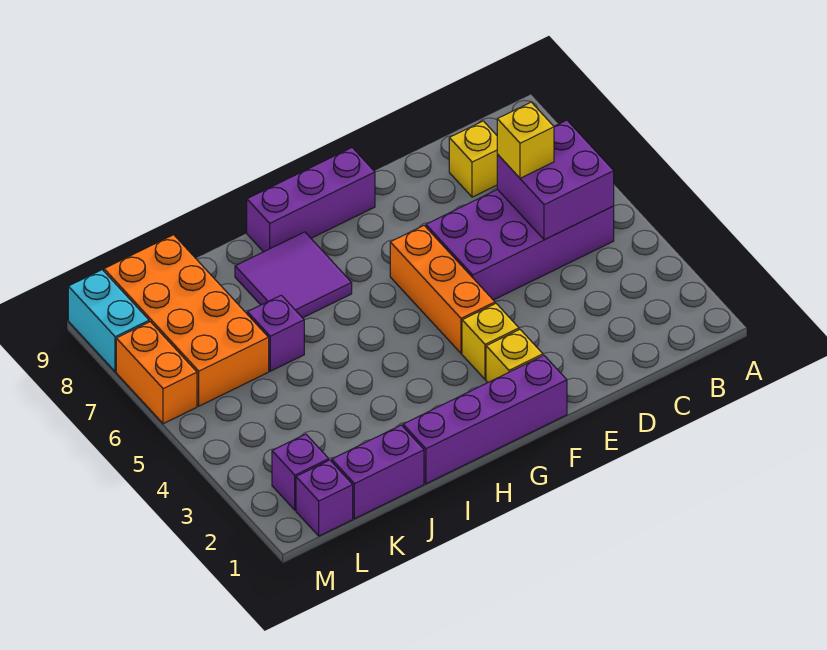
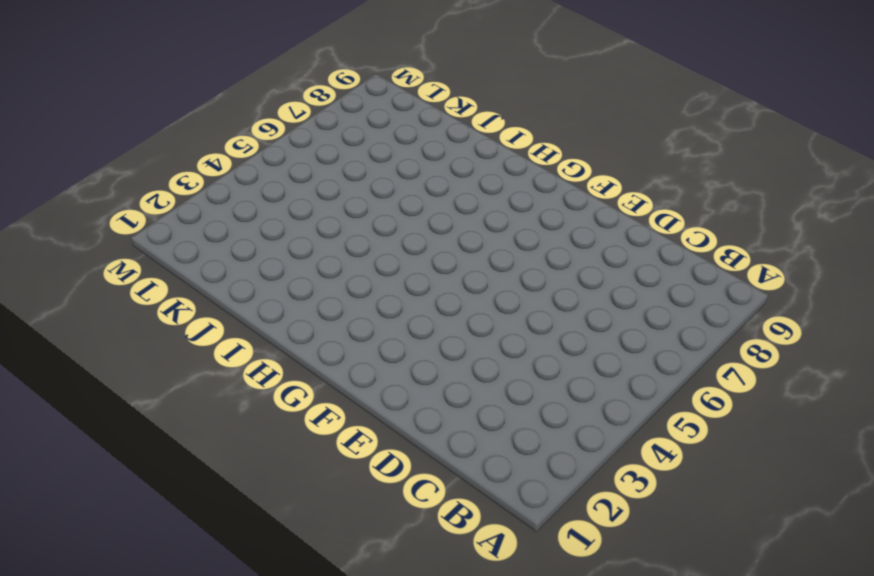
none -> purple 2x4 brick [426,189,614,300]
none -> yellow 1x1 brick [449,121,497,197]
none -> purple 1x4 brick [403,355,567,484]

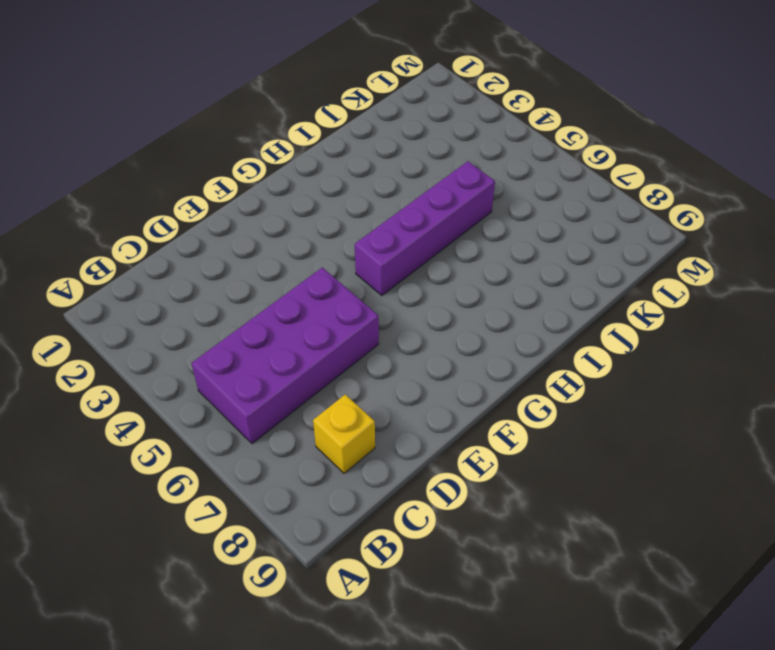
purple 1x4 brick [355,161,495,295] -> purple 1x4 brick moved to [403,355,567,484]
none -> yellow 1x1 brick [486,330,543,382]
none -> yellow 1x1 brick [462,304,519,379]
none -> orange 1x3 brick [390,226,495,353]

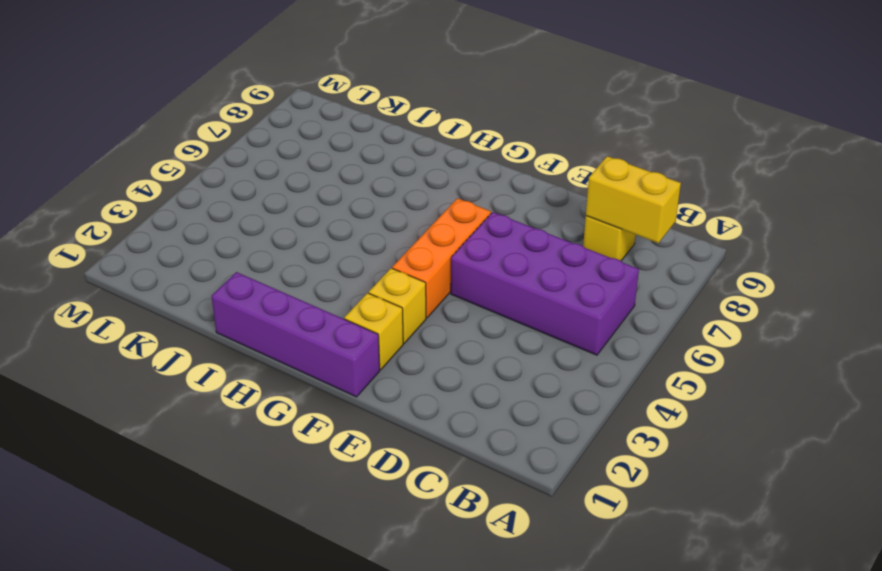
yellow 1x2 brick [586,156,681,243] -> none
none -> purple 1x3 brick [247,148,375,252]
none -> purple 2x2 tile [235,232,352,318]
none -> purple 1x2 brick [332,425,424,519]

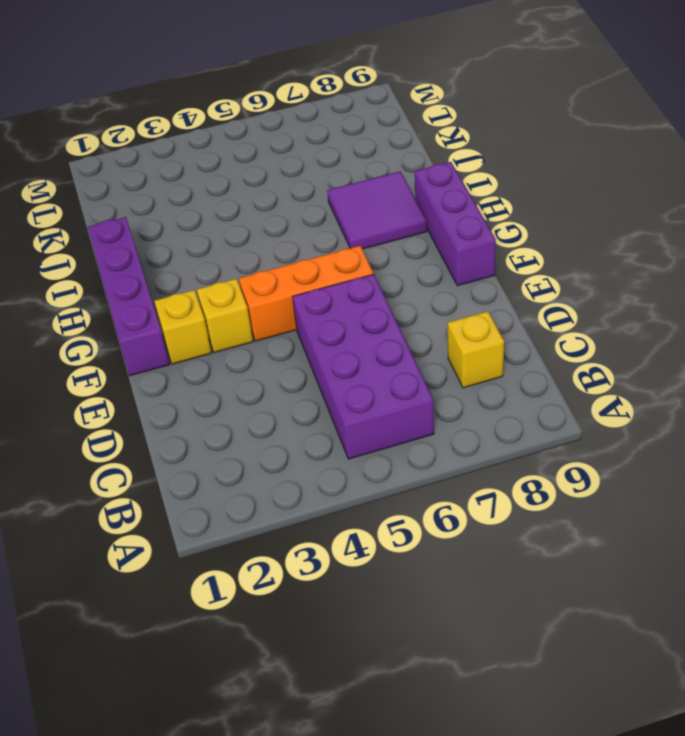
none -> purple 1x2 brick [332,425,424,519]
none -> purple 1x1 brick [247,295,304,371]
none -> orange 2x4 brick [104,235,269,406]

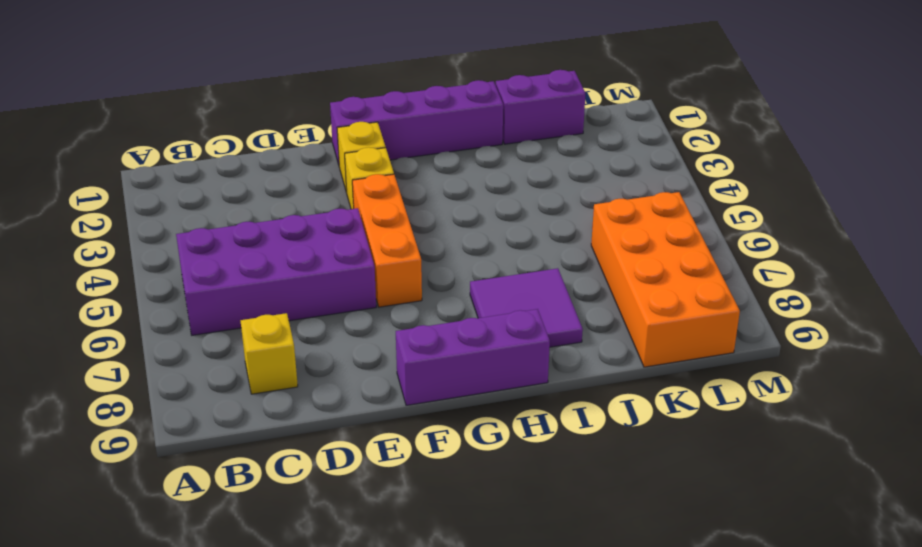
none -> purple 1x1 brick [247,295,304,371]
none -> purple 1x1 brick [296,460,353,536]
none -> purple 1x1 brick [272,434,329,510]

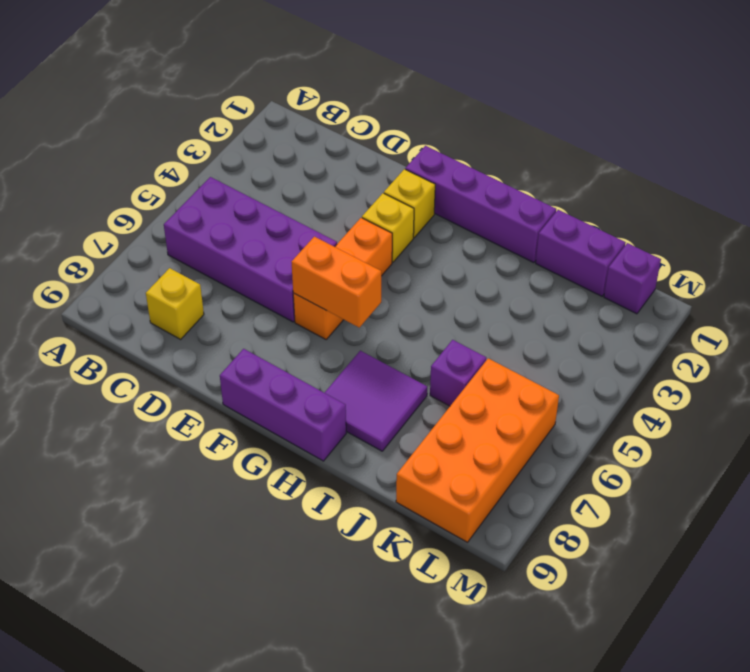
orange 1x2 brick [292,237,381,327] -> orange 1x2 brick turned to [116,322,197,424]
none -> purple 1x1 brick [272,434,329,510]
none -> cyan 1x2 brick [68,270,149,372]
none -> purple 2x2 brick [497,120,614,240]

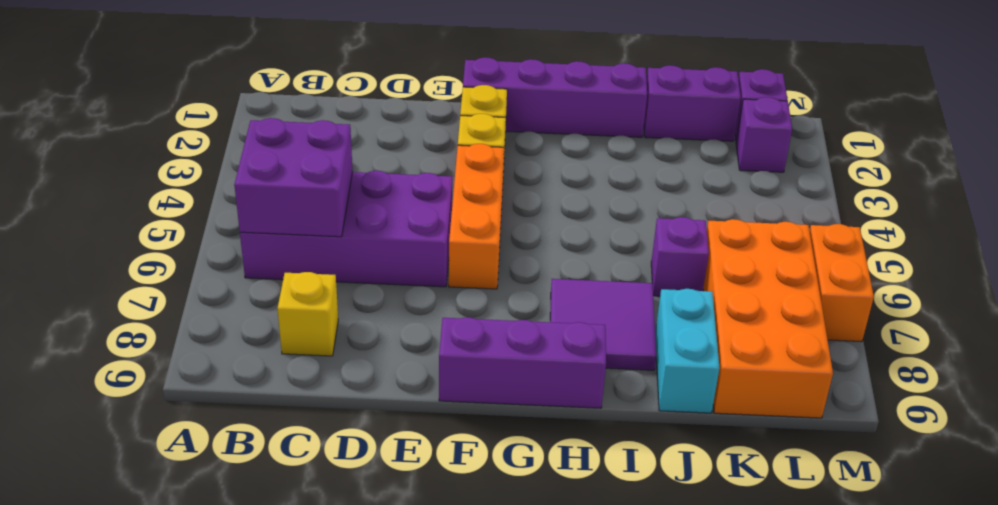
cyan 1x2 brick [655,289,720,413] -> cyan 1x2 brick moved to [68,270,149,372]
none -> yellow 1x1 brick [497,102,554,178]

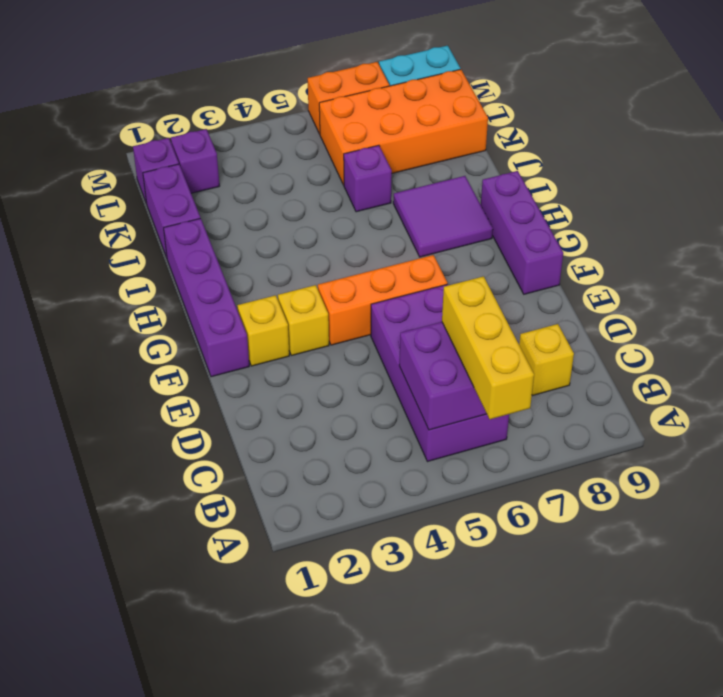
yellow 1x3 brick [442,276,534,419] -> yellow 1x1 brick [497,102,554,178]

